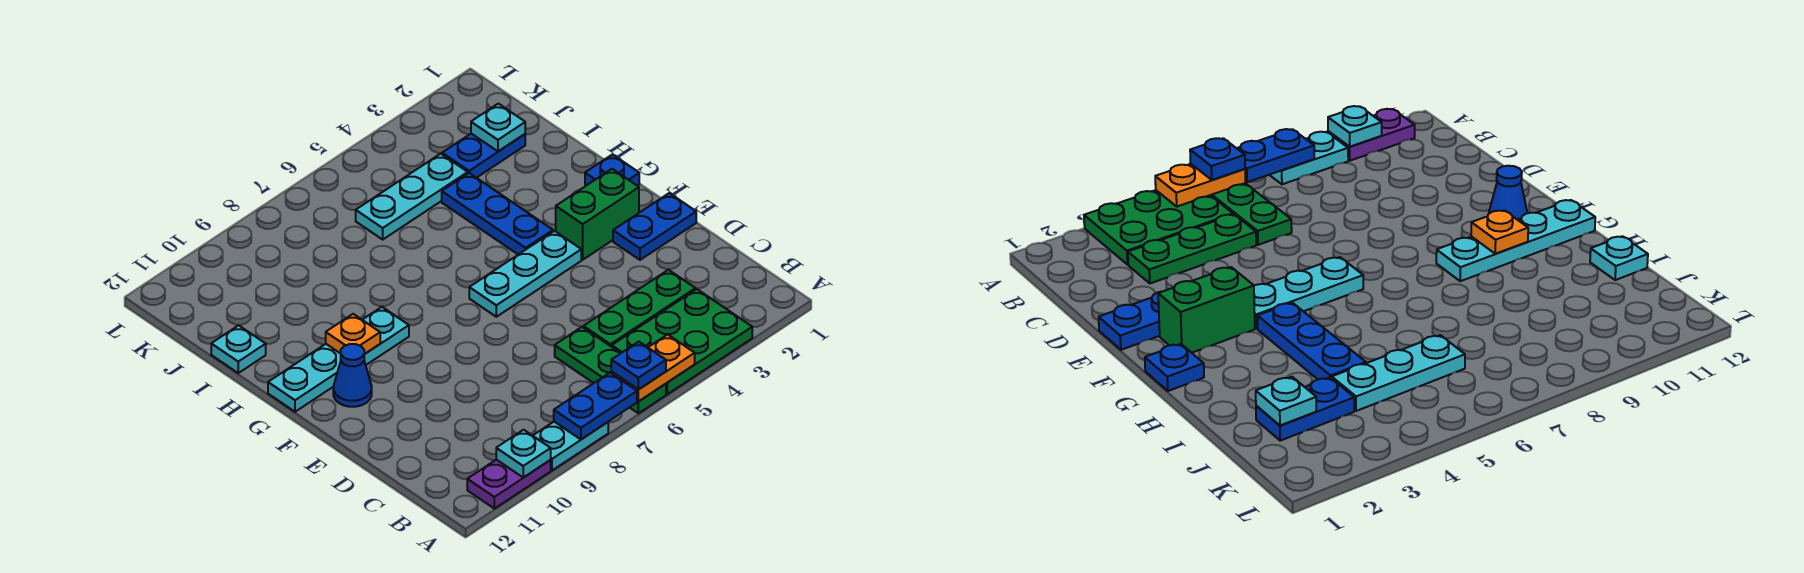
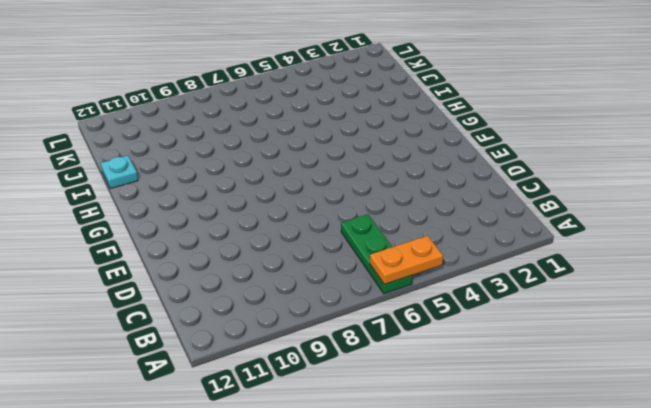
none -> green 2x3 plate [612,289,752,394]
none -> cyan 1x2 plate [533,422,608,470]
none -> purple 1x2 plate [467,460,551,509]

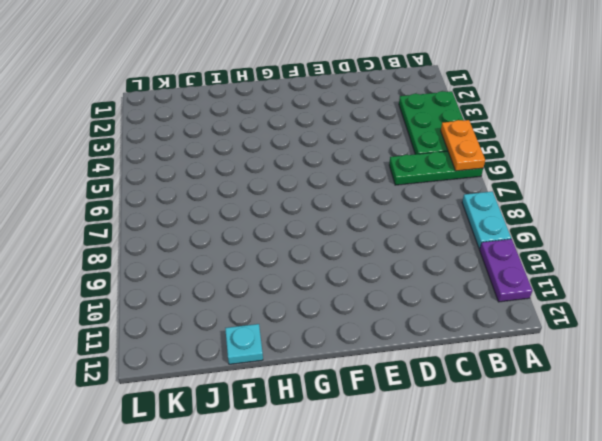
none -> green 1x3 plate [583,270,696,347]
none -> blue 1x2 plate [613,193,696,260]
none -> green 1x2 brick [556,169,639,260]

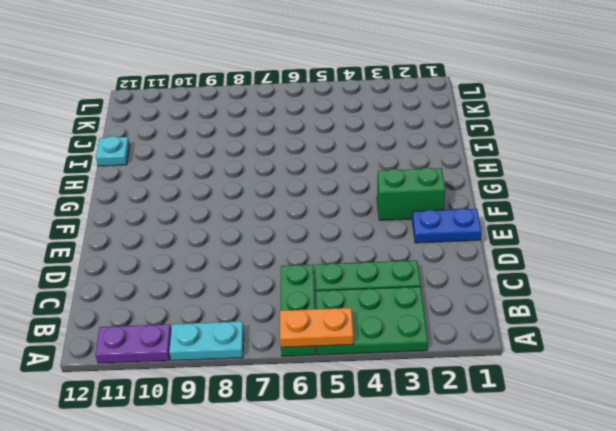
none -> cyan 1x3 plate [469,231,581,317]
none -> blue 1x1 cone [333,344,372,407]
none -> blue 1x1 plate [585,155,639,186]

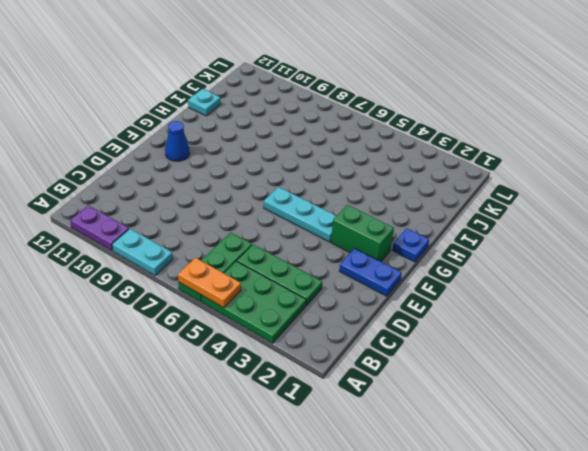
none -> blue 1x3 plate [442,173,553,255]
none -> cyan 1x4 plate [268,307,409,412]
none -> blue 1x2 plate [442,134,525,178]

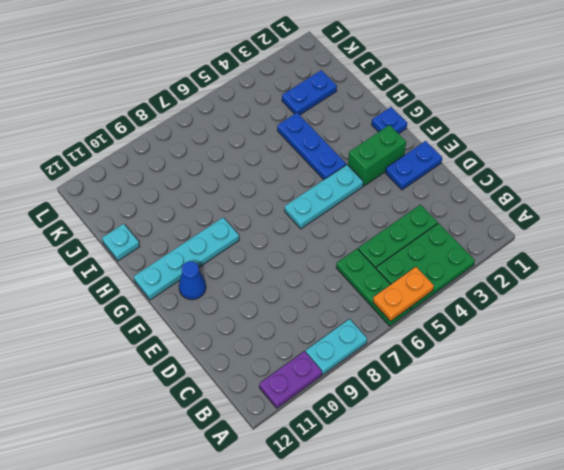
none -> cyan 1x3 plate [356,154,468,239]
none -> blue 1x2 plate [554,373,637,439]
none -> cyan 1x1 plate [496,430,551,478]

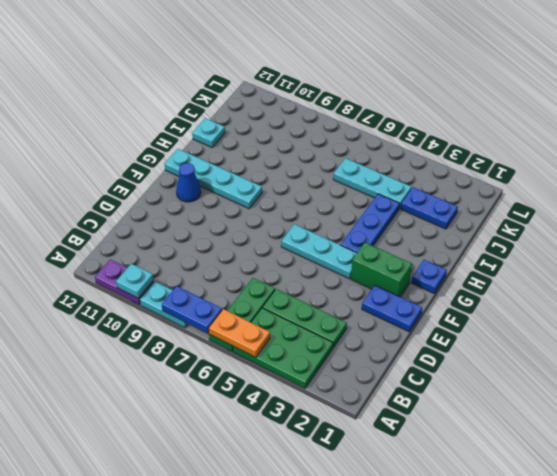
none -> orange 1x1 plate [326,314,380,354]
none -> cyan 1x1 plate [471,104,525,151]
none -> blue 1x1 plate [611,342,666,390]

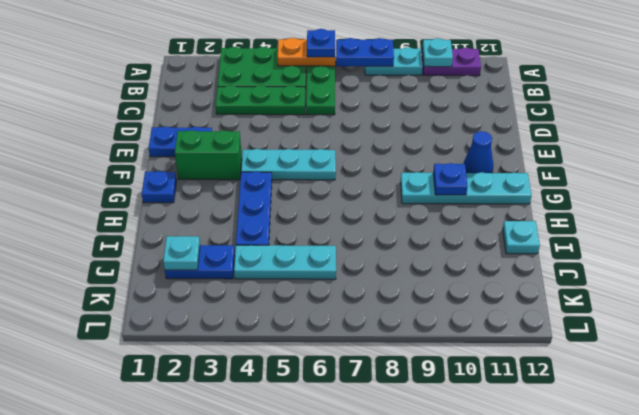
blue 1x1 plate [433,163,467,195] -> orange 1x1 plate [326,314,380,354]

